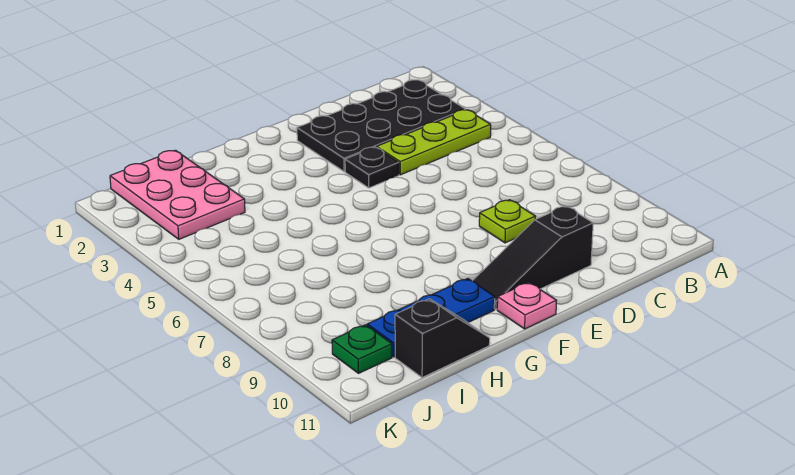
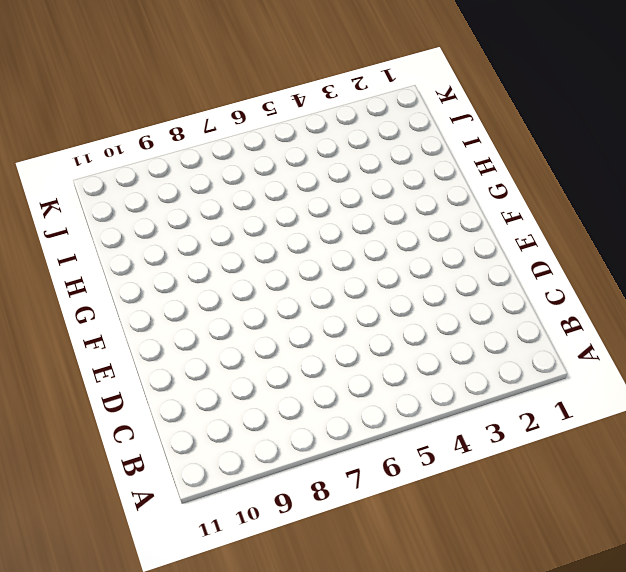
none -> black 2x4 plate [297,80,466,172]
none -> lime 1x3 plate [377,110,491,175]

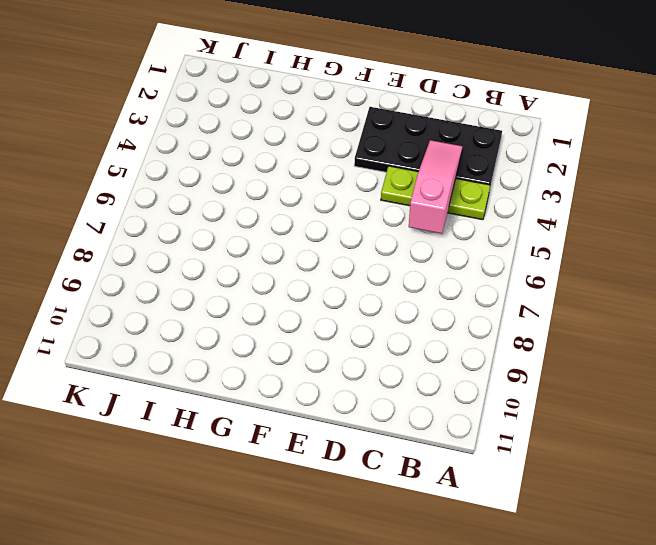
pink 1x3 slope [409,140,463,234] -> none
none -> lime 1x1 plate [479,200,536,243]
none -> black 1x3 slope [473,206,593,309]

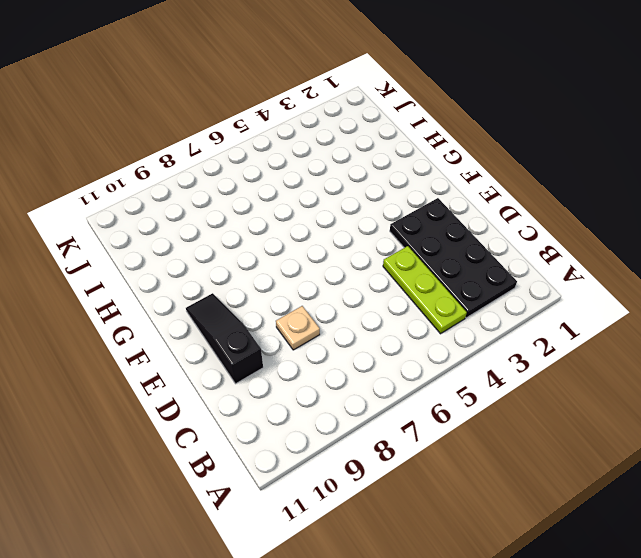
tan 1x1 plate [276,306,320,350] -> lime 1x1 plate [479,200,536,243]
none -> black 1x1 plate [345,147,399,188]
none -> pink 1x1 plate [497,282,557,329]

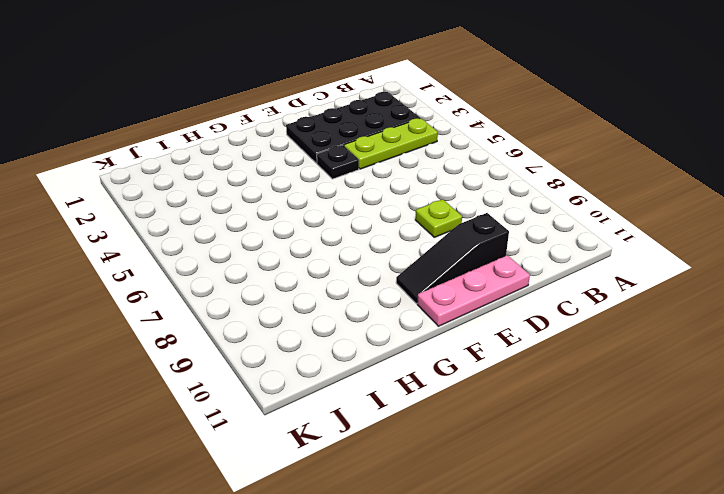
pink 1x3 plate [417,255,530,326] -> pink 1x1 plate [497,282,557,329]
none -> blue 1x3 plate [367,279,495,357]
none -> black 1x2 slope [395,299,490,378]

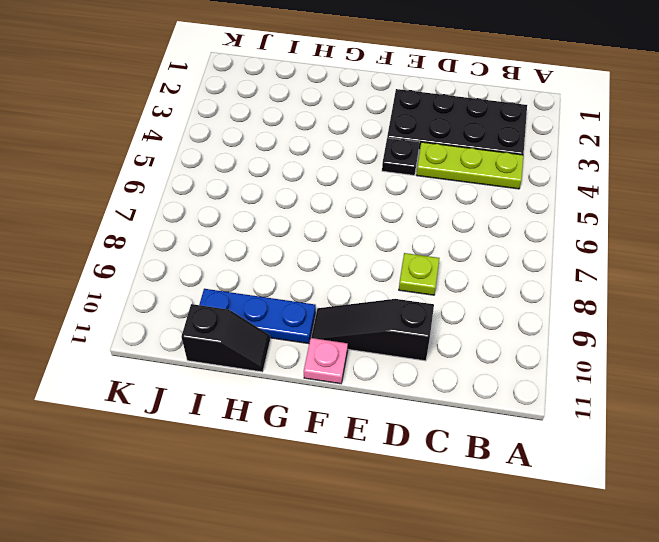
none -> pink 2x3 plate [110,150,245,239]
none -> green 1x1 plate [332,325,392,373]

